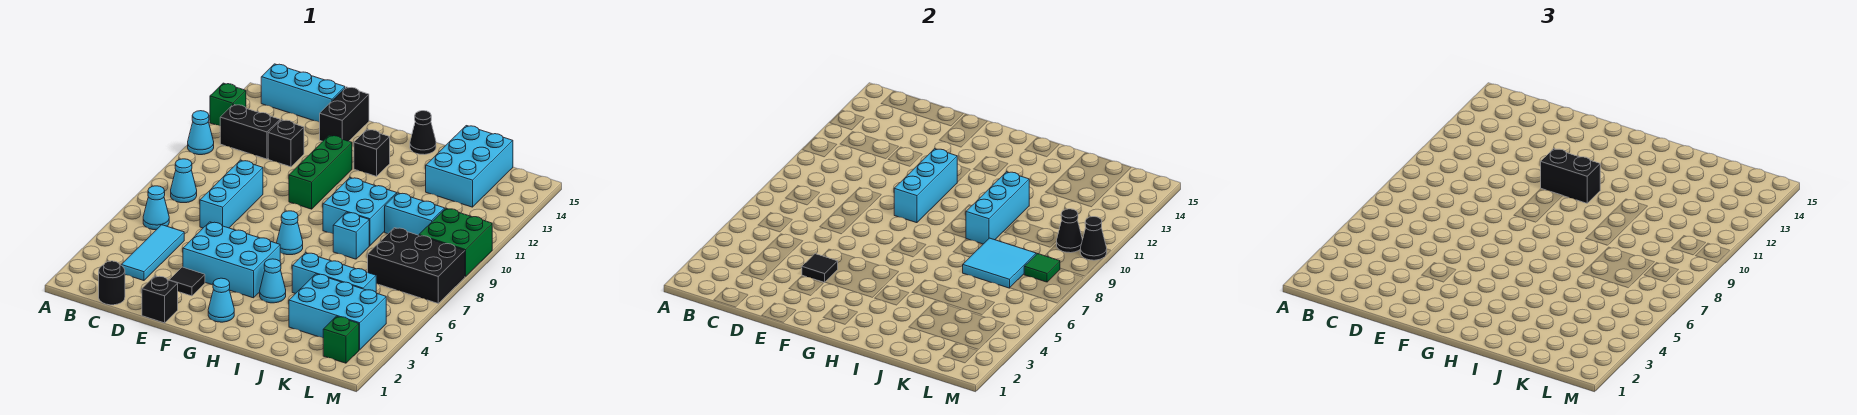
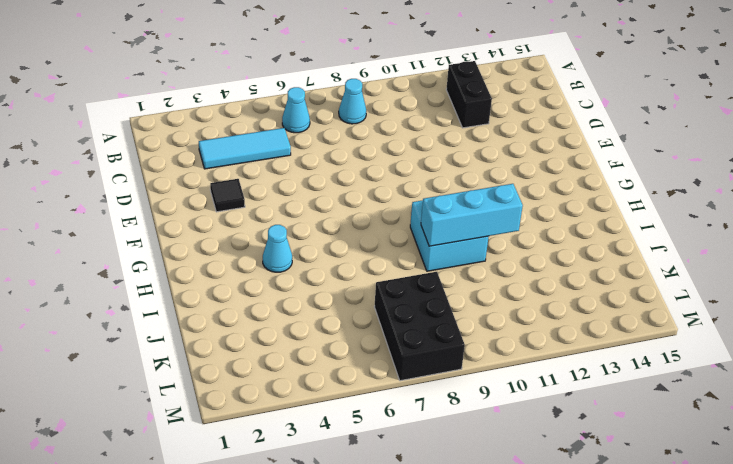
none -> cyan 1x1 cone [188,111,214,155]
none -> green 1x1 brick [210,83,246,126]
none -> cyan 1x3 brick [261,64,345,122]
none -> black 1x1 round brick [99,261,125,305]

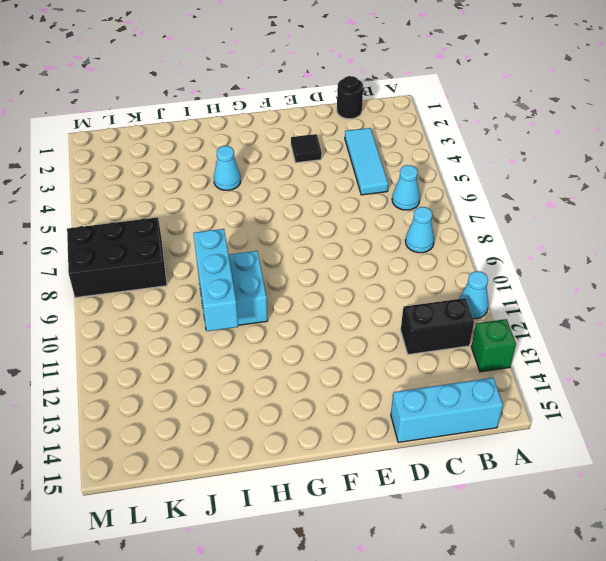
none -> cyan 1x3 brick [200,160,263,228]
none -> black 1x1 brick [268,120,304,167]
none -> black 1x1 brick [142,276,178,323]
none -> cyan 2x3 brick [183,222,280,298]

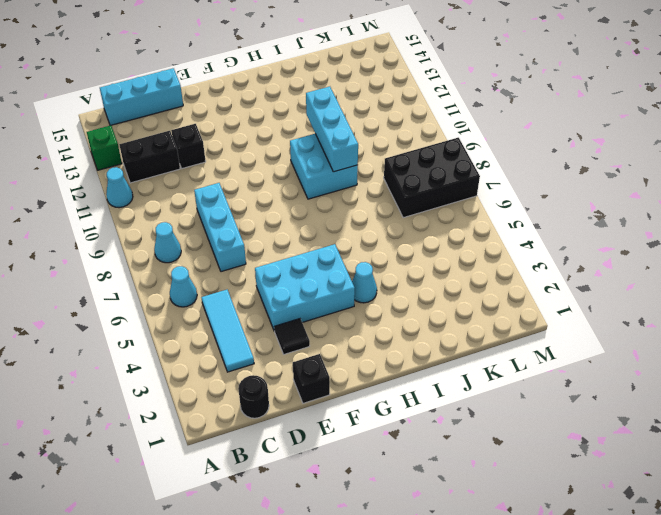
none -> black 1x2 brick [320,87,369,141]
none -> green 1x3 brick [289,135,352,209]
none -> cyan 1x1 cone [208,278,234,322]
none -> cyan 1x1 cone [277,211,303,255]

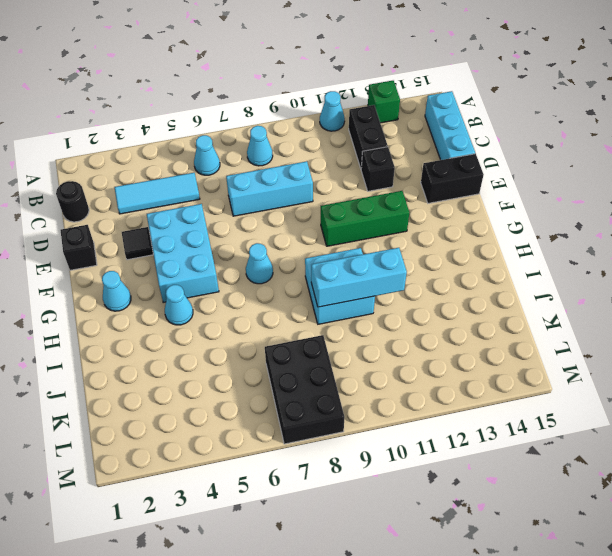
none -> black 1x1 brick [354,129,390,176]
none -> black 1x1 cone [410,111,436,155]
none -> cyan 1x3 brick [292,253,376,294]
none -> cyan 1x1 brick [333,212,369,259]

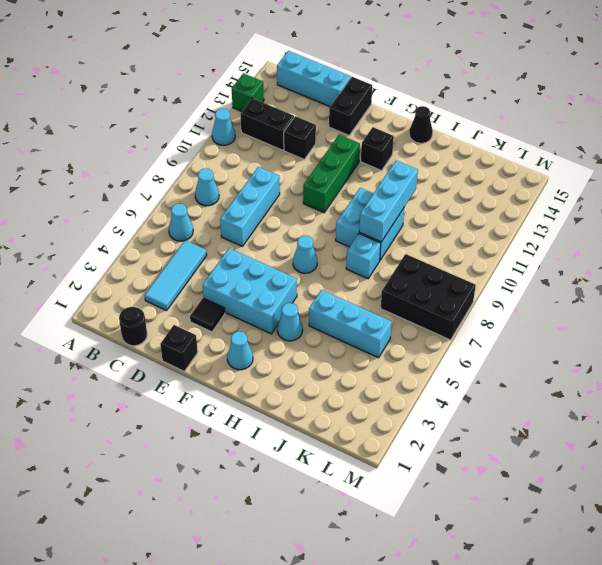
none -> cyan 2x3 brick [289,274,386,350]
none -> cyan 1x2 brick [385,193,445,235]
none -> cyan 2x3 brick [426,126,513,207]
none -> green 1x1 brick [323,316,359,363]

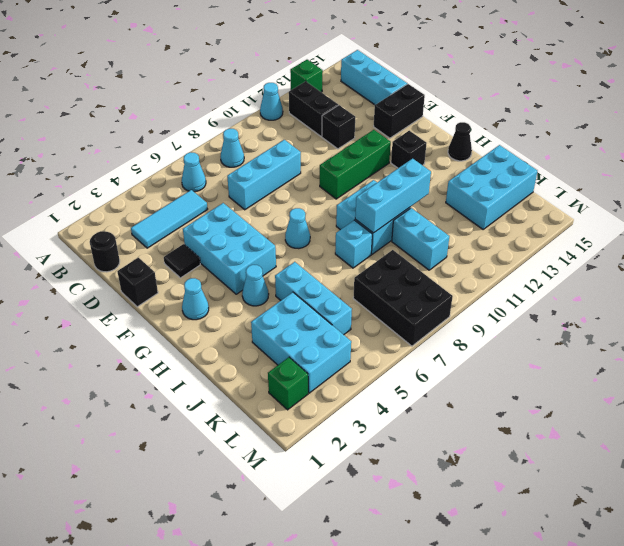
none -> green 2x2 brick [419,208,492,276]
none -> black 1x1 tile [802,254,838,282]
none -> cyan 1x3 brick [894,149,957,223]
none -> cyan 2x2 tile [963,238,1036,288]

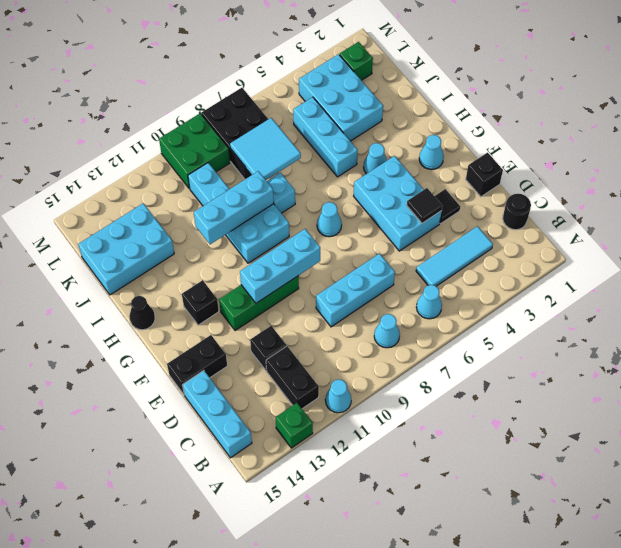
none -> green 1x1 tile [1024,254,1060,282]
none -> black 1x1 cone [1057,209,1083,253]
none -> black 1x1 cone [1080,217,1107,260]
none -> black 1x2 brick [1541,149,1600,203]

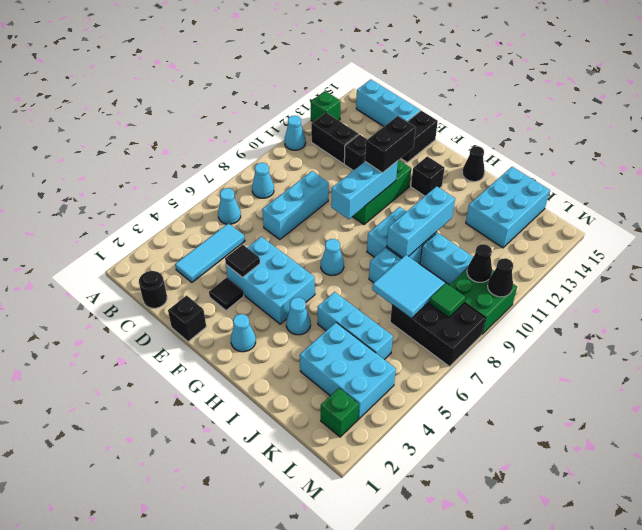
black 1x2 brick [365,116,416,173] -> black 1x2 brick turned to [1541,149,1600,203]

